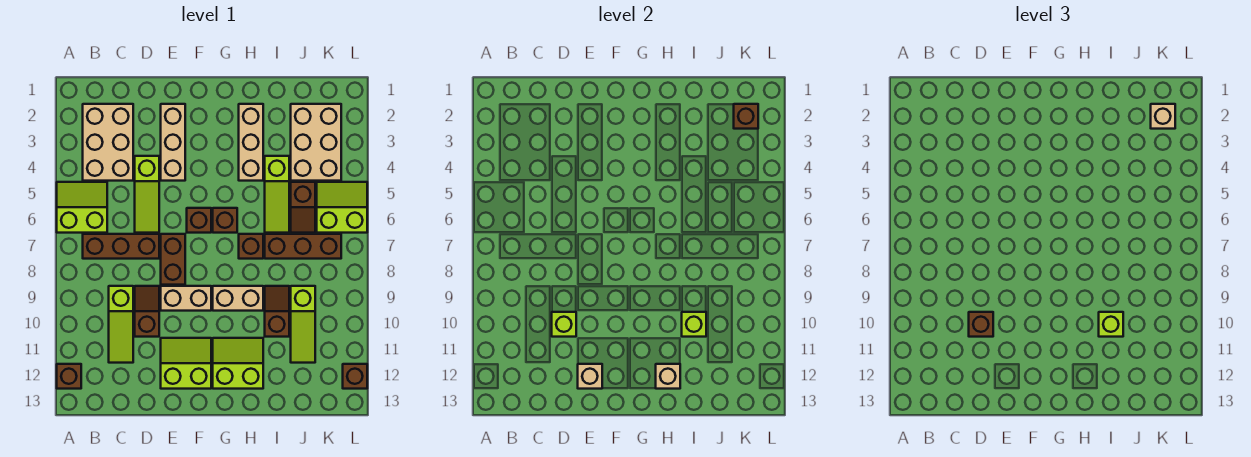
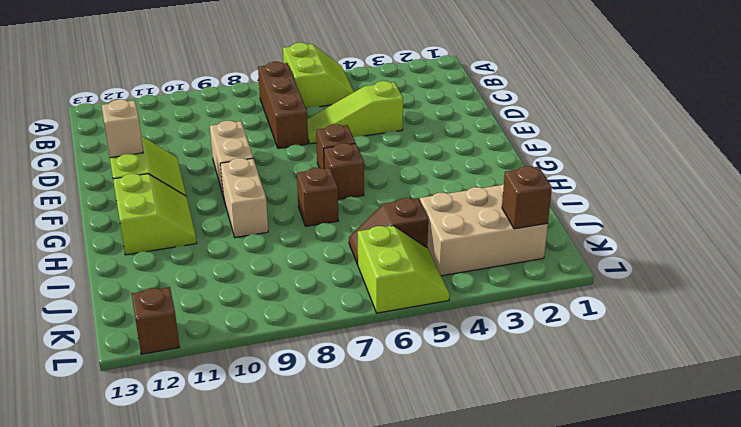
none -> brown 1x1 brick [57,364,81,389]
none -> tan 2x3 brick [83,104,133,181]
none -> lime 1x3 slope [109,286,133,363]
none -> brown 1x2 slope [135,286,159,337]

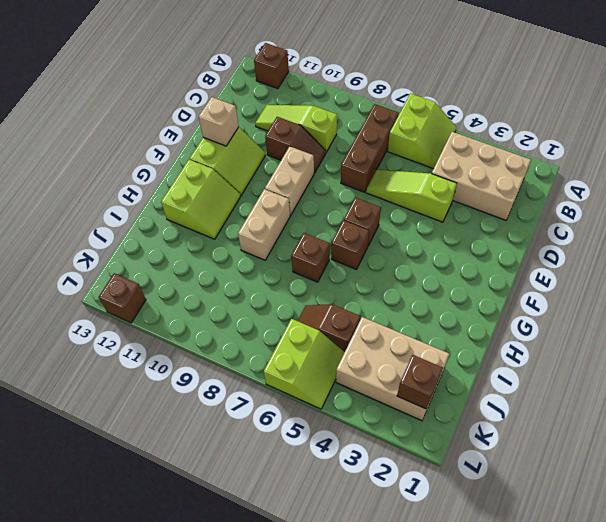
none -> tan 1x3 brick [161,104,185,181]
none -> brown 1x2 brick [161,234,185,285]
none -> tan 1x3 brick [239,104,263,181]
none -> lime 1x3 slope [265,156,289,233]

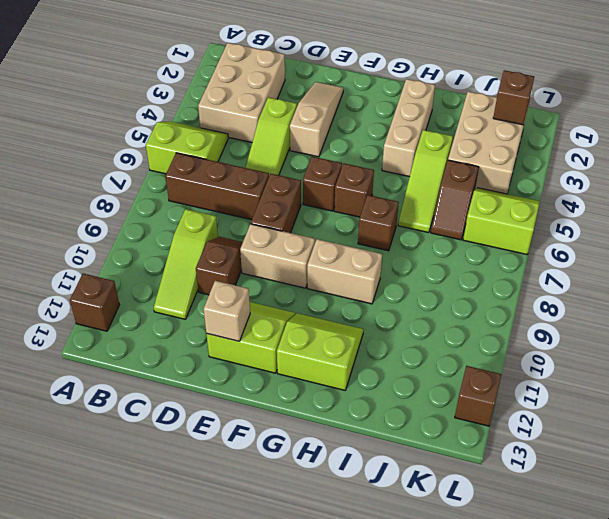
tan 1x3 slope [290,82,343,157] -> tan 1x3 brick [161,104,185,181]
none -> brown 1x3 brick [265,234,341,259]
none -> brown 1x2 slope [265,286,289,337]
none -> lime 1x3 slope [291,286,315,363]
none -> lime 1x1 brick [552,312,576,337]

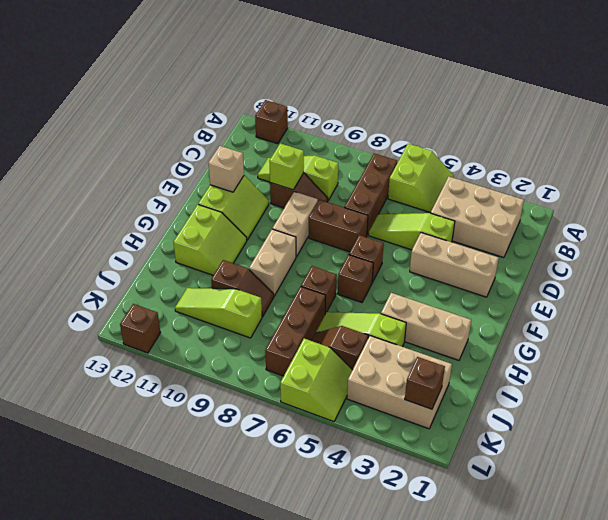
none -> tan 1x1 brick [656,364,680,389]
none -> lime 1x1 brick [682,312,706,337]
none -> brown 1x1 brick [969,312,993,337]
none -> lime 1x1 brick [1099,312,1123,337]

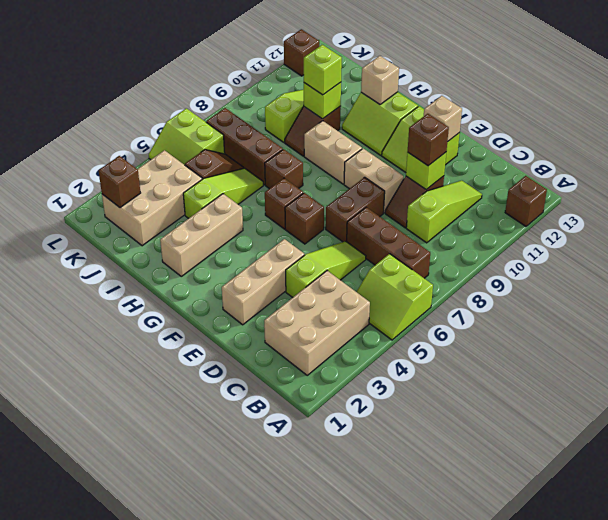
none -> tan 1x1 brick [1151,104,1175,129]

